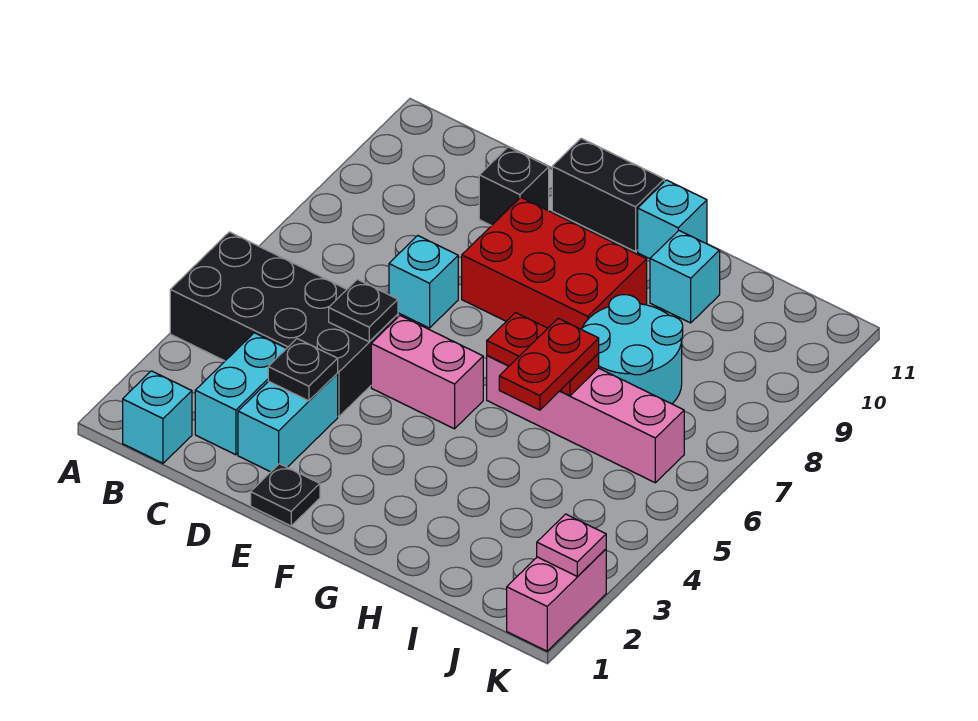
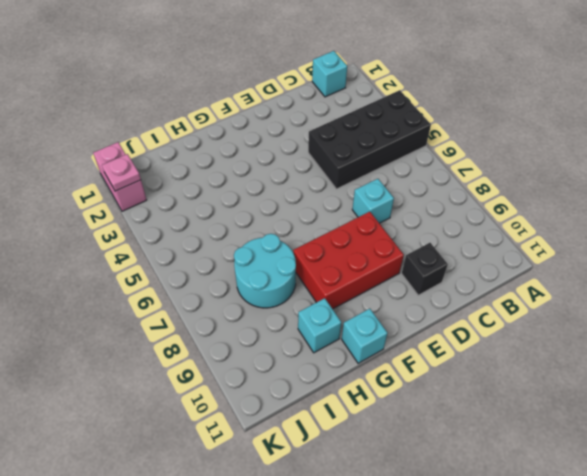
none -> cyan 1x2 brick [195,333,287,455]
none -> cyan 1x2 brick [238,374,338,472]
none -> black 1x1 plate [251,464,320,526]

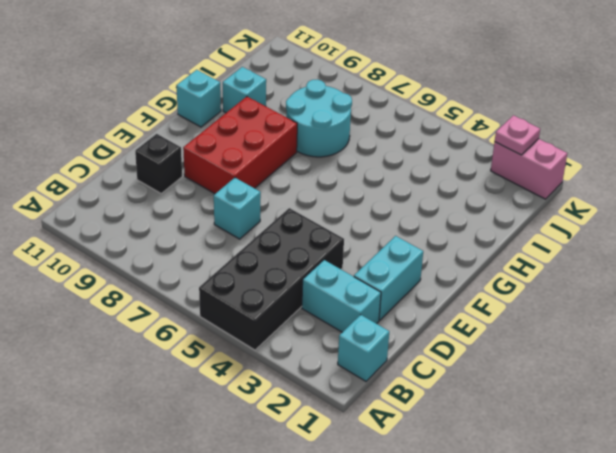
cyan 1x2 brick [354,236,423,320] -> cyan 1x2 brick turned to [238,374,338,472]
none -> black 1x1 plate [251,464,320,526]
none -> pink 1x2 brick [371,316,483,429]
none -> black 1x2 brick [552,138,664,252]

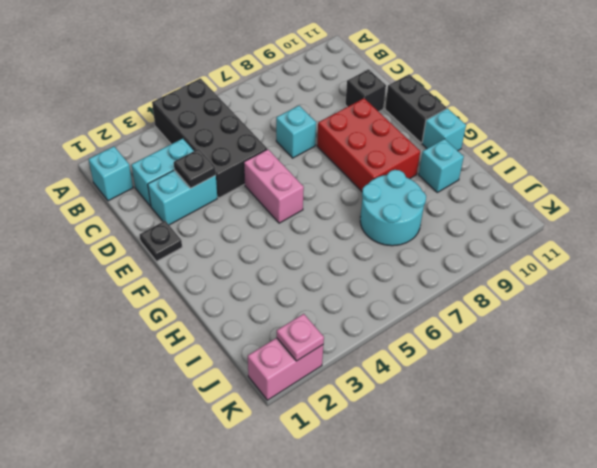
none -> pink 1x4 brick [487,356,684,483]
none -> black 1x1 plate [329,279,398,342]
none -> red 1x2 plate [487,313,599,396]

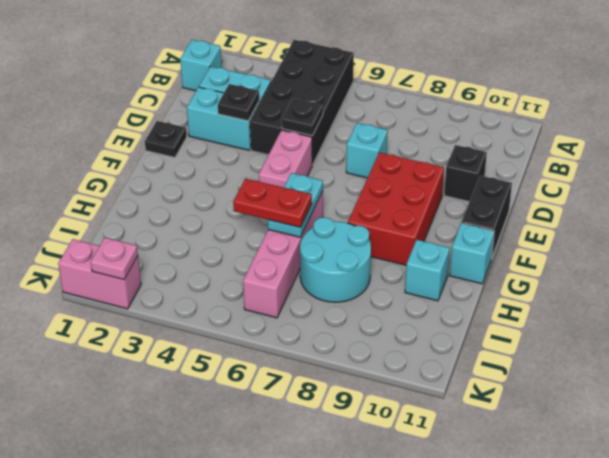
cyan 1x2 plate [268,173,323,237] -> red 1x2 plate [487,313,599,396]

